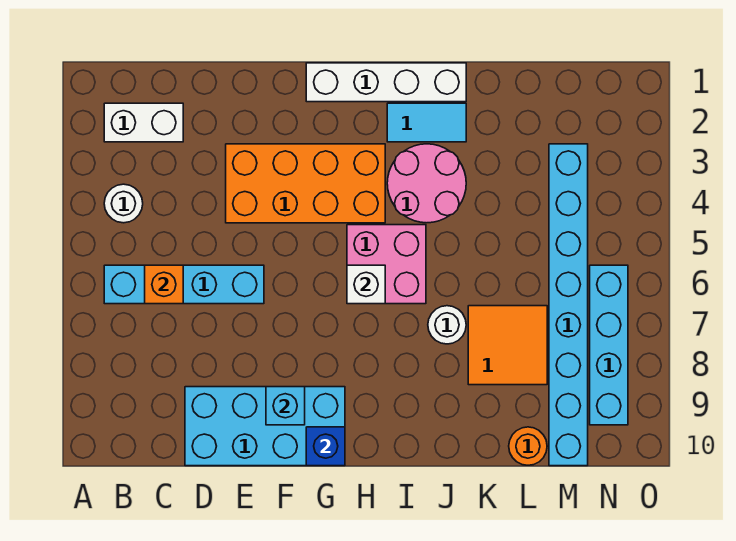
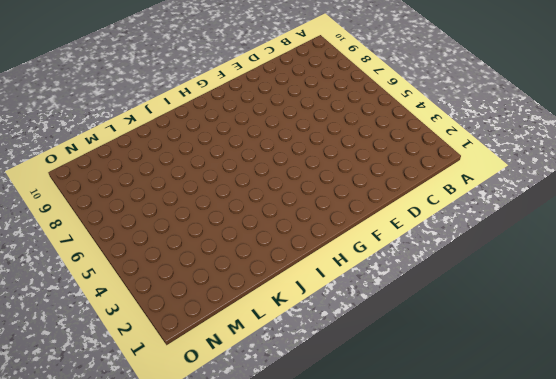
none -> white 1x2 brick [104,103,183,142]
none -> white 1x1 round brick [104,184,143,223]
none -> cyan 1x4 brick [104,265,264,304]

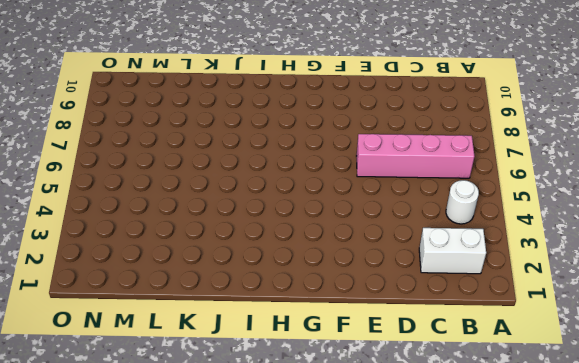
pink 1x4 brick [357,134,474,178] -> cyan 1x4 brick [104,265,264,304]
none -> cyan 2x4 brick [185,387,345,466]
none -> orange 2x4 brick [226,144,385,223]
none -> white 1x4 brick [306,63,466,102]

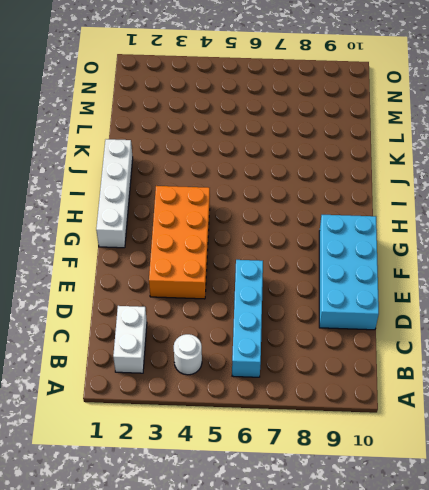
none -> pink 2x2 brick [347,225,426,304]
none -> cyan 1x2 tile [387,103,466,142]
none -> pink 2x2 round brick [387,144,466,223]

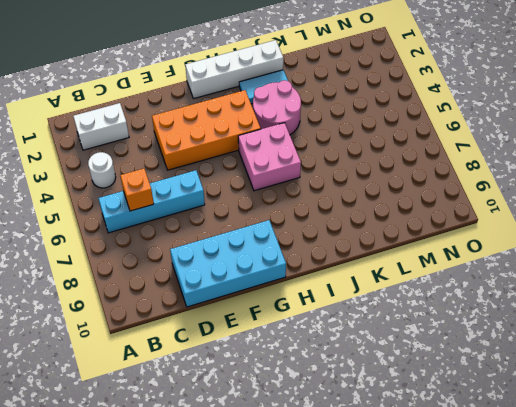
none -> white 1x1 round brick [428,306,466,344]
none -> orange 2x2 tile [468,306,547,385]
none -> orange 1x1 round brick [509,427,547,465]

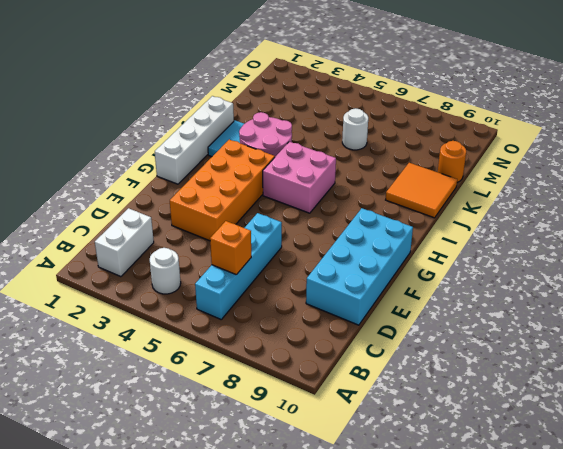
orange 2x2 tile [386,163,457,218] -> orange 2x2 tile moved to [468,306,547,385]
white 1x1 round brick [342,108,368,150] -> white 1x1 round brick moved to [428,306,466,344]
none -> cyan 1x8 brick [549,144,588,466]
none -> cyan 1x4 brick [590,265,628,425]
none -> cyan 1x1 brick [266,387,305,425]

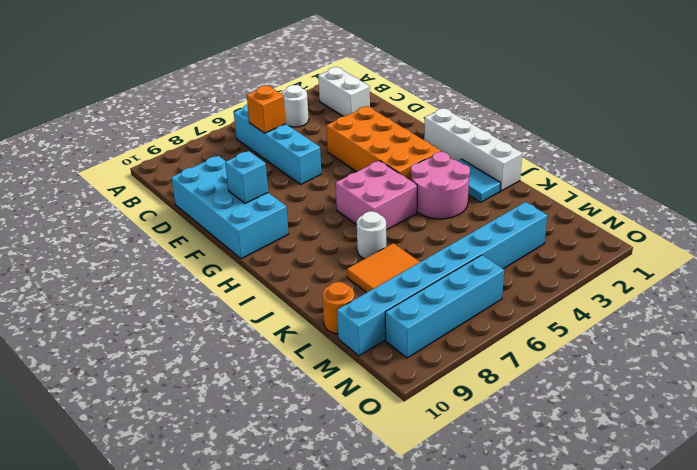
none -> blue 1x1 brick [306,427,345,466]
none -> white 1x1 brick [347,265,385,304]

